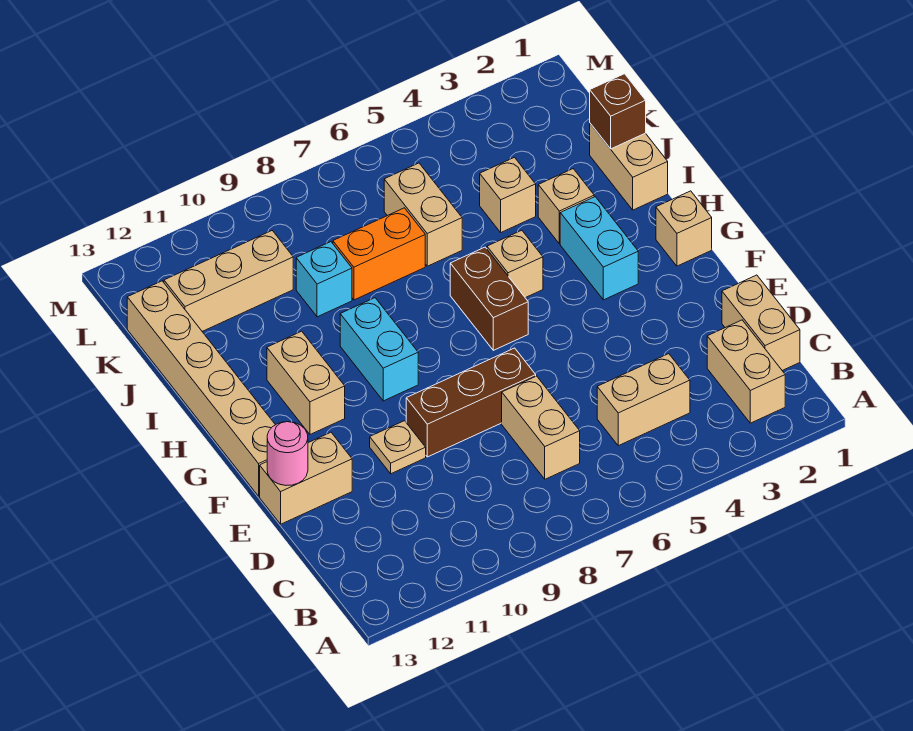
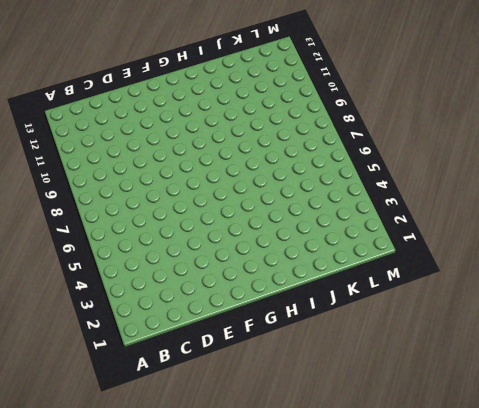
none -> tan 1x2 brick [707,320,785,423]
none -> tan 1x2 brick [722,275,800,370]
none -> tan 1x2 brick [597,354,690,446]

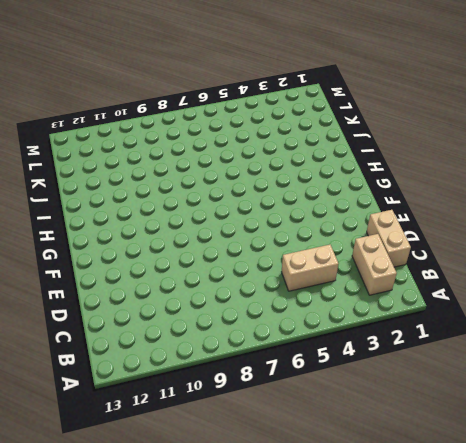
none -> tan 1x2 brick [502,376,580,479]
none -> brown 1x3 brick [406,348,536,457]
none -> tan 1x1 plate [370,421,426,474]

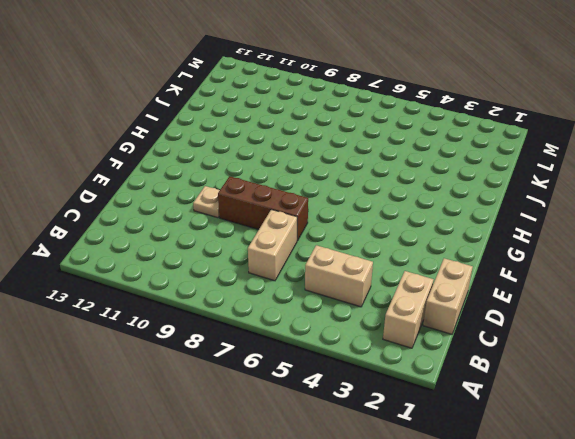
none -> tan 1x2 brick [260,432,352,524]
none -> tan 1x6 brick [127,281,275,496]
none -> tan 1x1 brick [656,191,712,266]

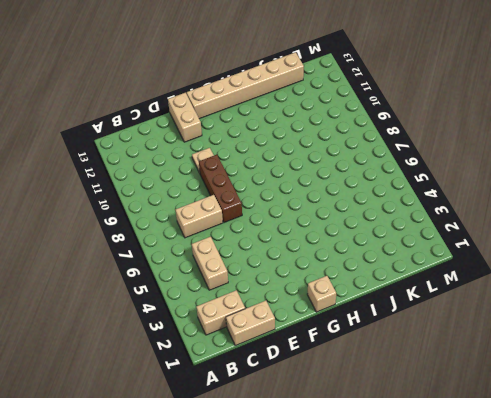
none -> cyan 1x2 brick [560,197,638,300]
none -> brown 1x2 brick [450,247,528,350]
none -> cyan 1x2 brick [340,298,418,401]

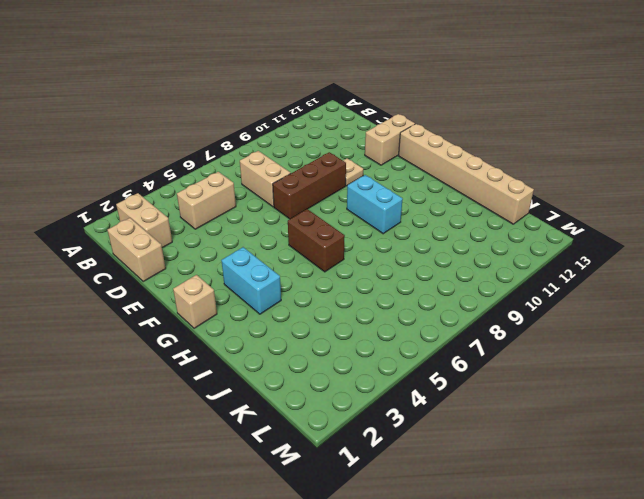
none -> tan 1x2 brick [267,331,345,434]
none -> tan 1x1 brick [487,230,543,298]
none -> tan 1x2 brick [590,124,668,210]

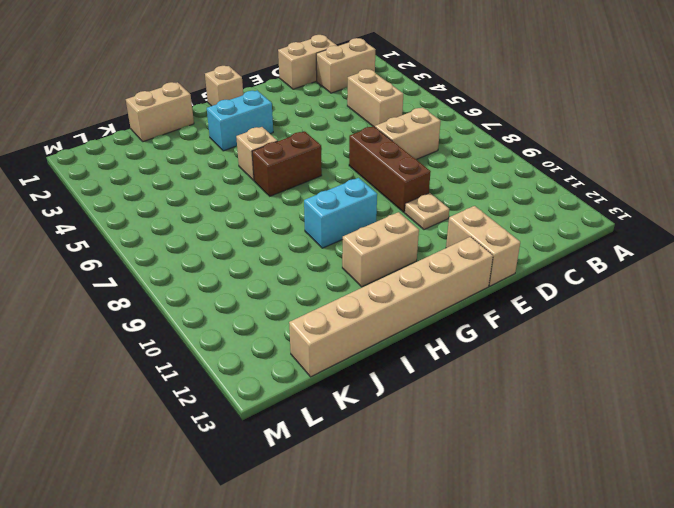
none -> tan 1x1 brick [538,169,594,244]
none -> tan 1x1 brick [480,157,536,232]
none -> tan 1x2 brick [384,163,462,266]

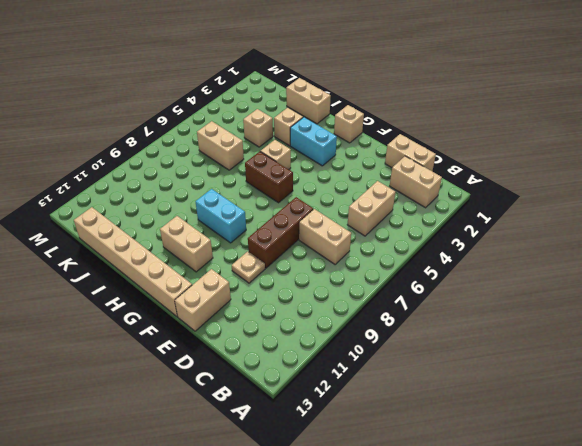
none -> orange 1x2 brick [333,208,425,300]
none -> cyan 1x1 brick [296,242,352,317]
none -> tan 1x3 brick [164,231,293,331]

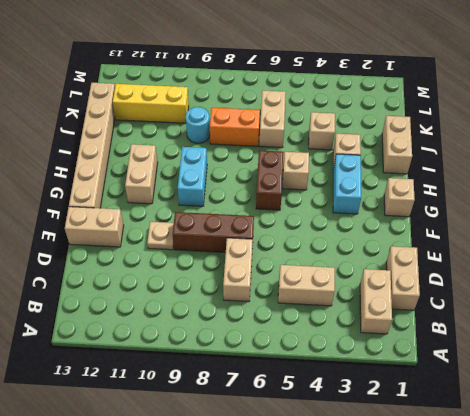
cyan 1x1 round brick [186,107,210,143] -> cyan 1x1 brick [296,242,352,317]
yellow 1x3 brick [113,84,189,123] -> tan 1x3 brick [164,231,293,331]
none -> pink 1x1 round brick [267,422,308,485]
none -> brown 1x1 brick [590,74,646,149]

